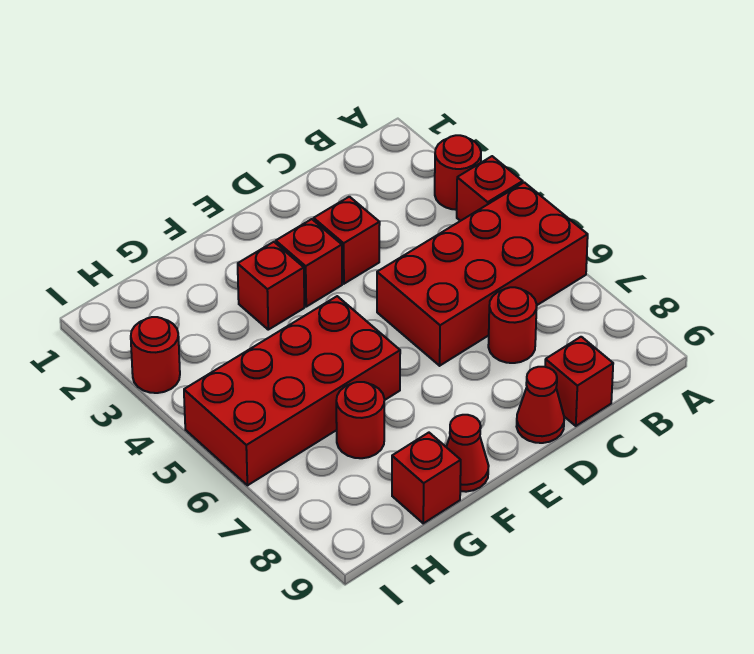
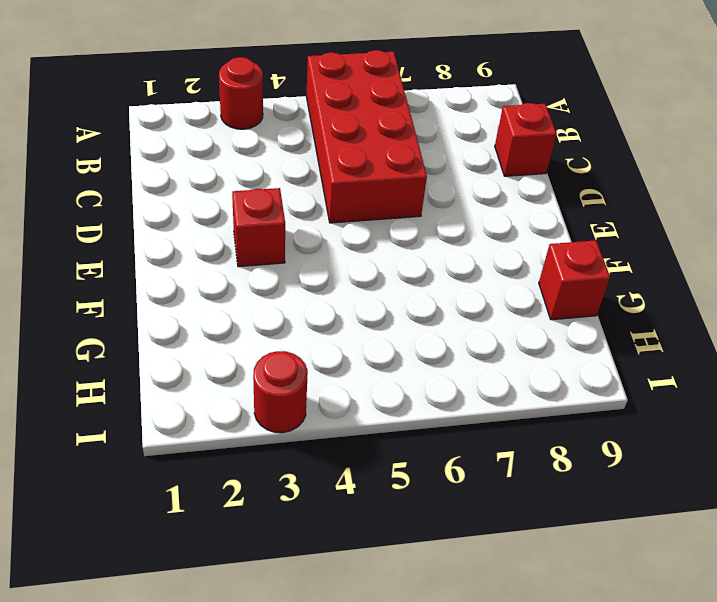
none -> red 1x1 brick [457,156,523,221]
none -> red 1x1 round brick [488,287,537,363]
none -> red 1x1 brick [314,197,380,284]

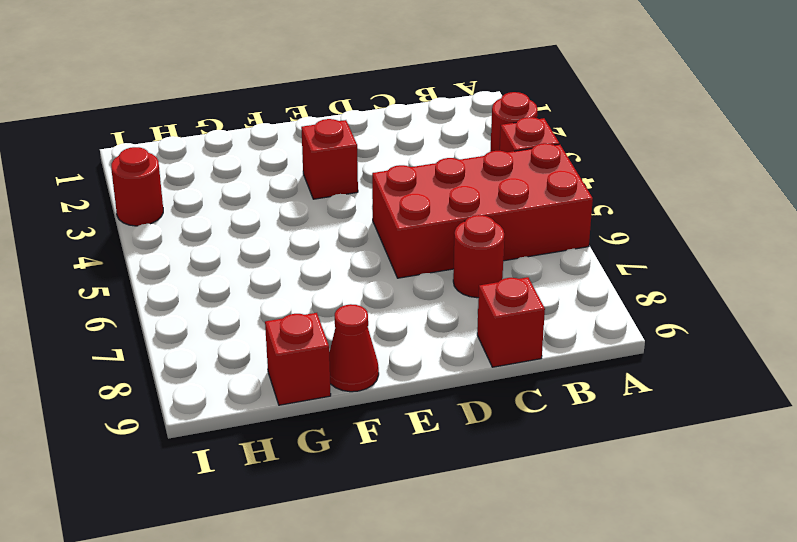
none -> red 1x1 brick [314,197,380,284]
none -> red 1x1 cone [517,367,564,443]
none -> red 1x1 brick [238,242,304,330]

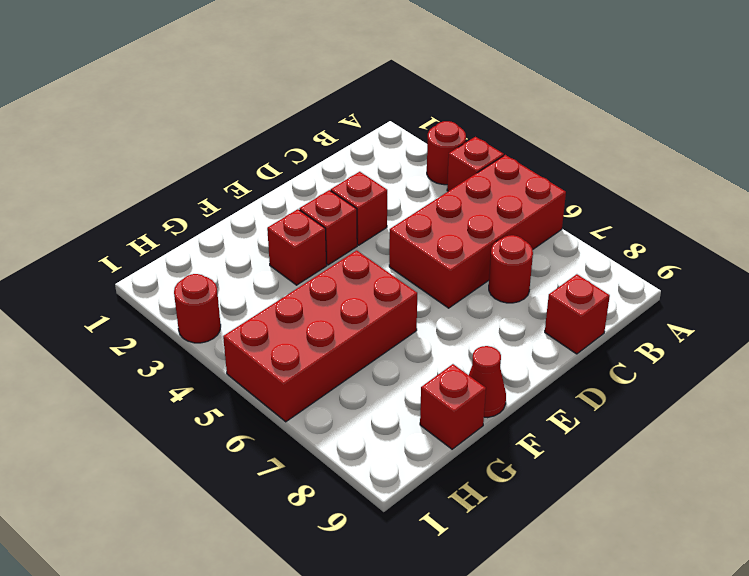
none -> red 1x1 cone [517,367,564,443]
none -> red 1x1 round brick [336,382,384,458]

